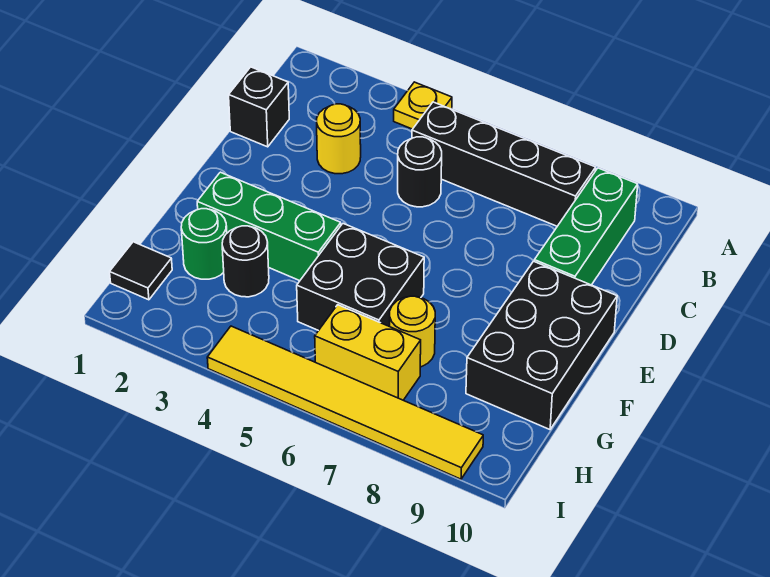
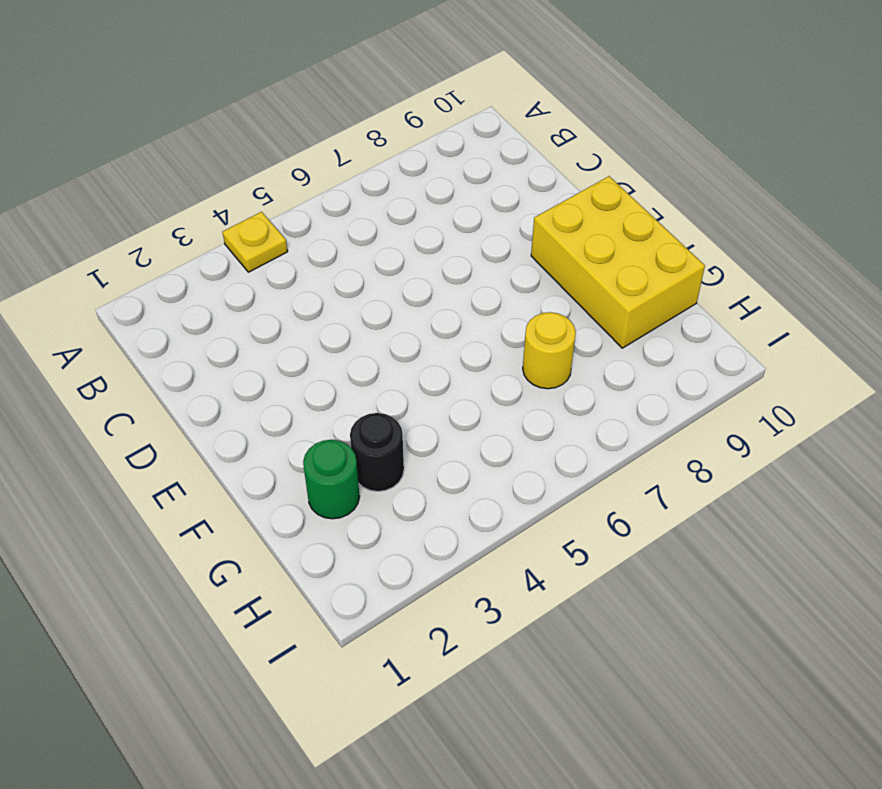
yellow 2x3 brick [531,176,705,348] -> black 2x3 brick [466,261,617,430]
none -> black 1x4 brick [412,102,596,226]
none -> green 1x3 brick [534,168,638,285]
none -> black 1x1 brick [229,67,289,147]

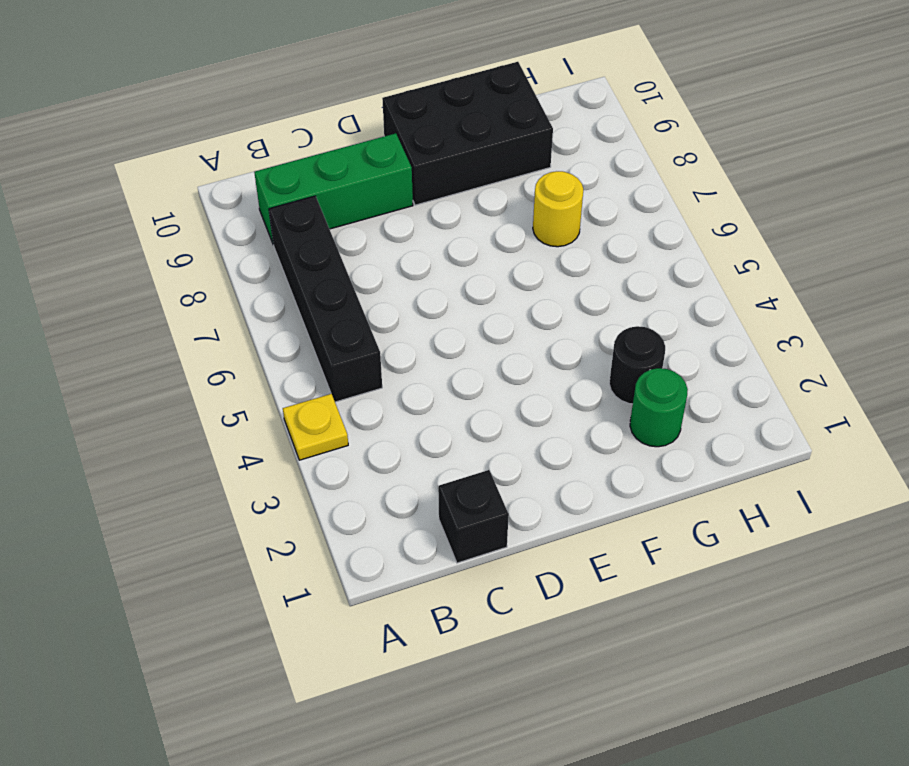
none -> yellow 1x1 round brick [317,104,361,174]
none -> black 1x1 round brick [398,137,442,207]
none -> green 1x3 brick [197,172,341,281]

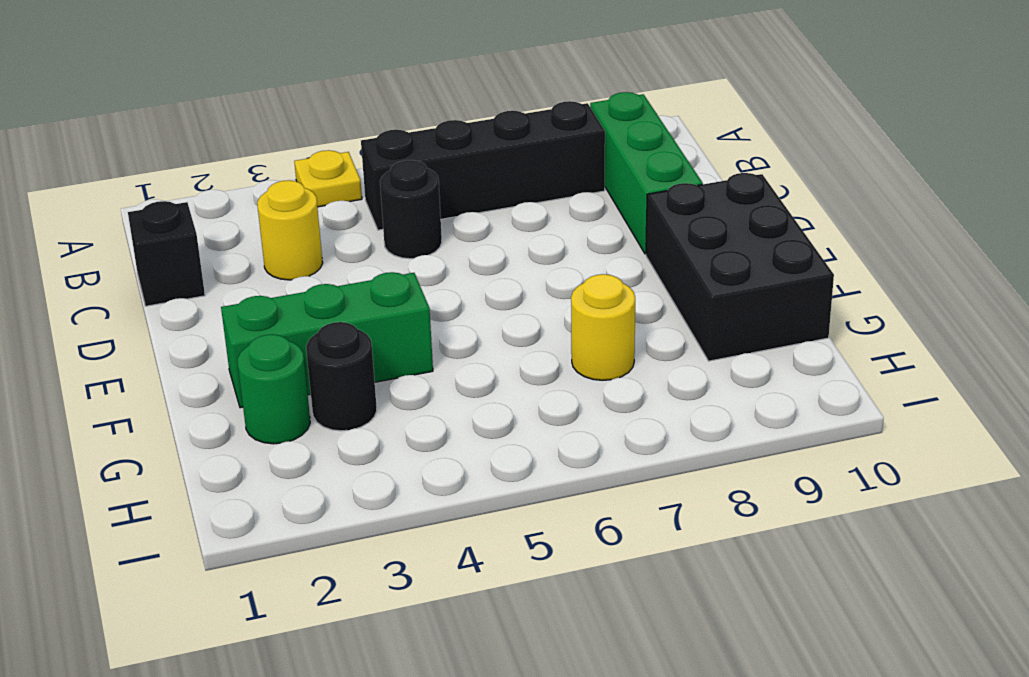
none -> black 2x2 brick [297,224,424,331]
none -> black 1x1 tile [110,242,172,300]
none -> yellow 1x2 brick [315,305,421,400]

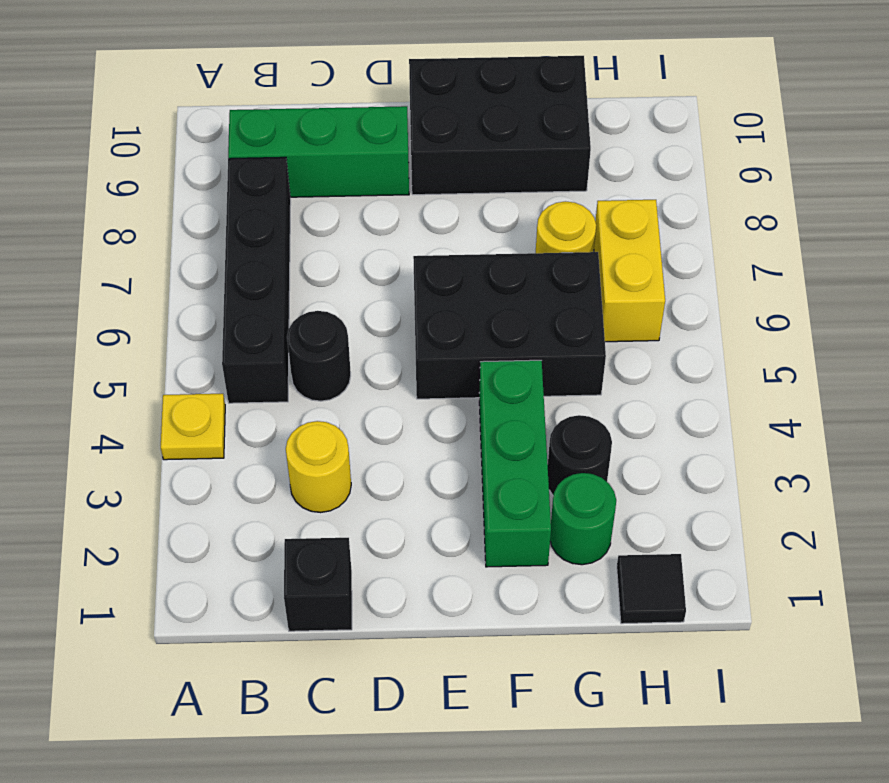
black 2x3 brick [413,252,606,399] -> black 2x2 brick [297,224,424,331]
none -> yellow 1x6 tile [207,326,483,479]

